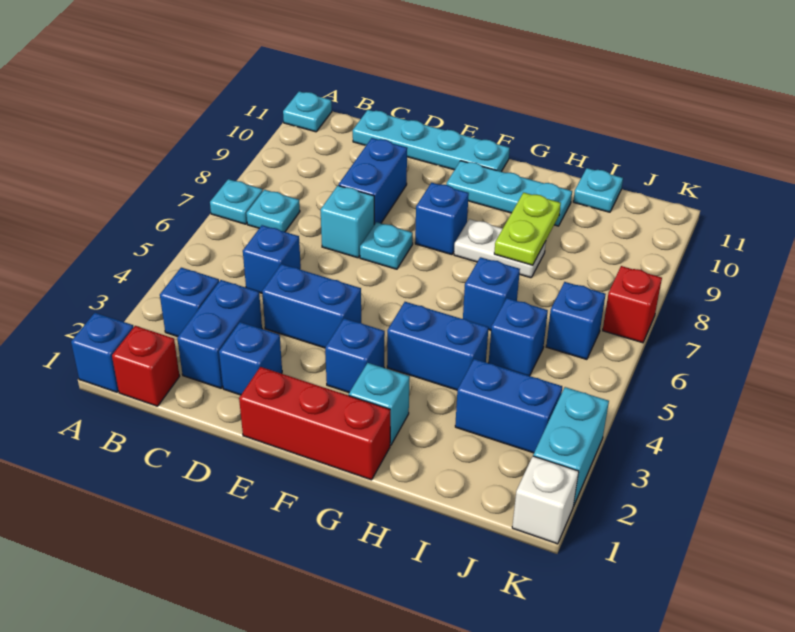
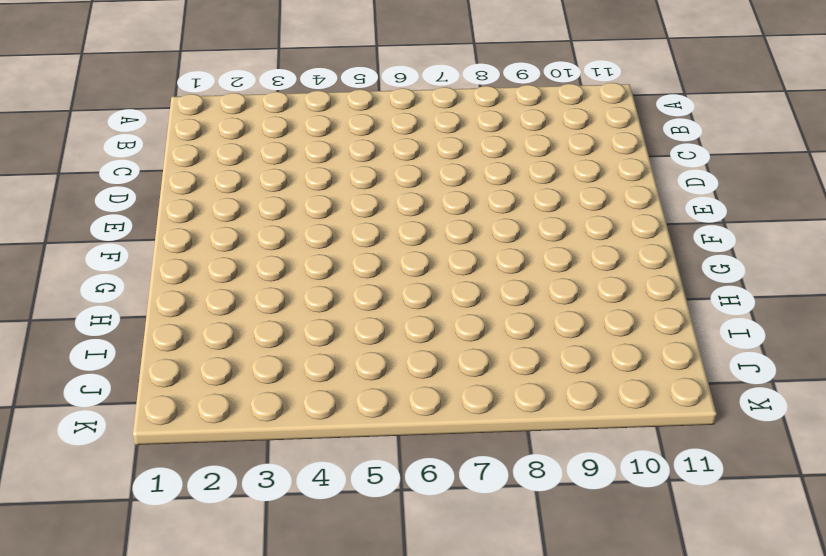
none -> blue 1x1 brick [71,313,134,392]
none -> cyan 1x1 plate [210,179,263,224]
none -> cyan 1x1 plate [283,91,332,132]
none -> red 1x1 brick [112,326,180,406]

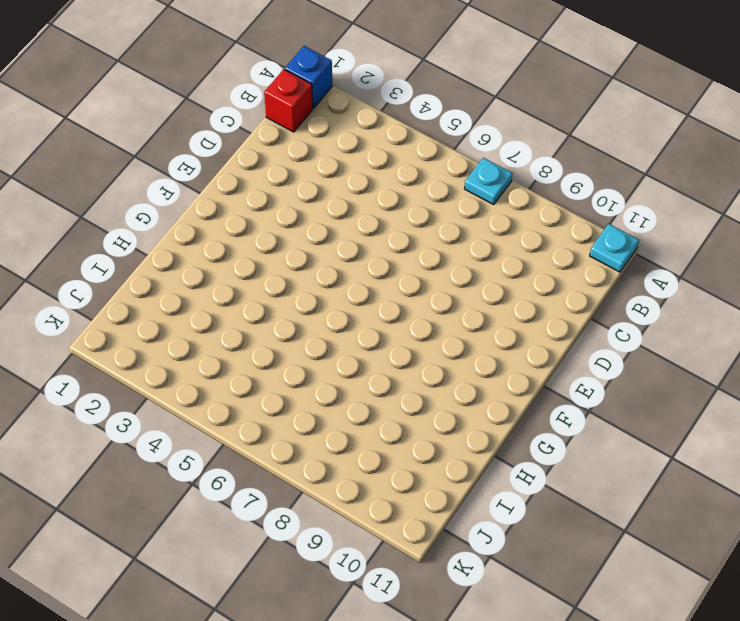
none -> blue 1x1 brick [160,268,219,336]
none -> cyan 1x1 plate [246,190,300,232]
none -> blue 1x2 brick [177,280,262,388]
none -> blue 1x1 brick [243,225,301,293]

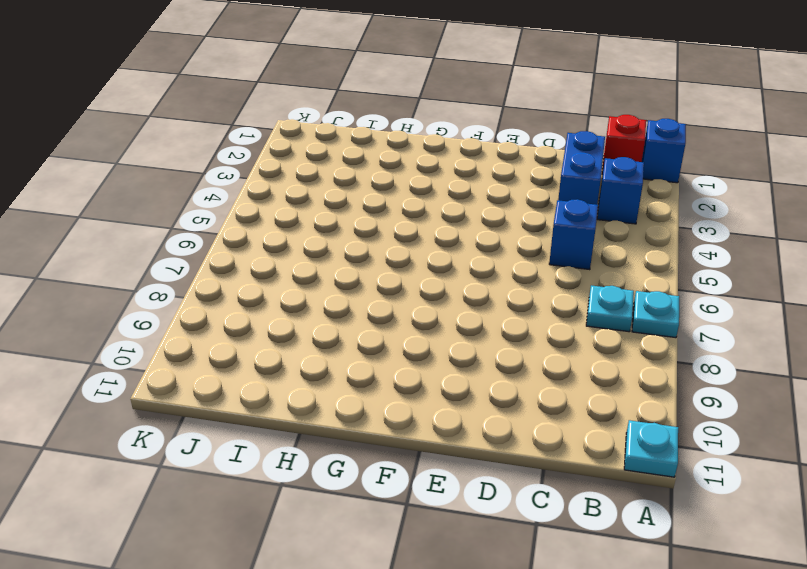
none -> cyan 1x4 plate [353,110,510,172]
none -> blue 1x1 brick [219,322,282,395]
none -> blue 1x2 brick [262,264,361,348]
none -> cyan 1x1 brick [321,186,374,258]

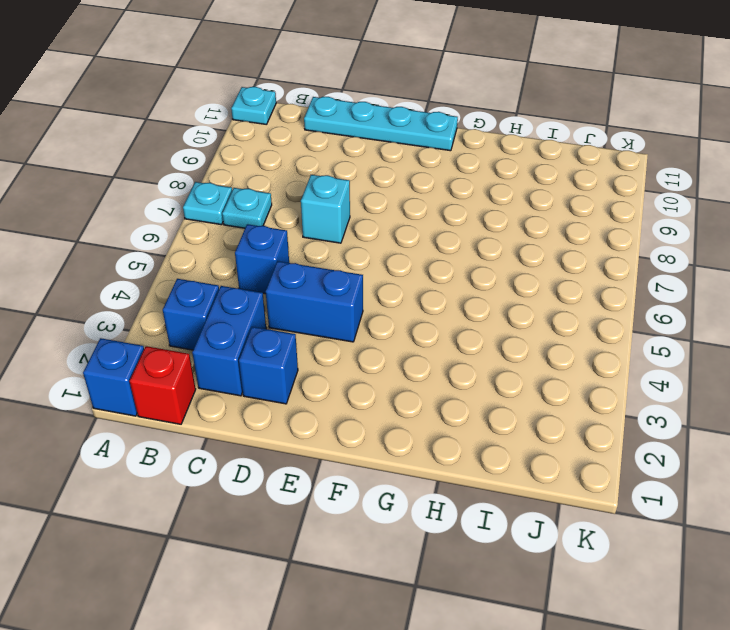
none -> blue 1x2 brick [339,138,407,224]
none -> red 1x3 brick [239,367,390,480]
none -> cyan 1x1 plate [360,222,413,269]
none -> blue 1x1 brick [325,318,385,392]

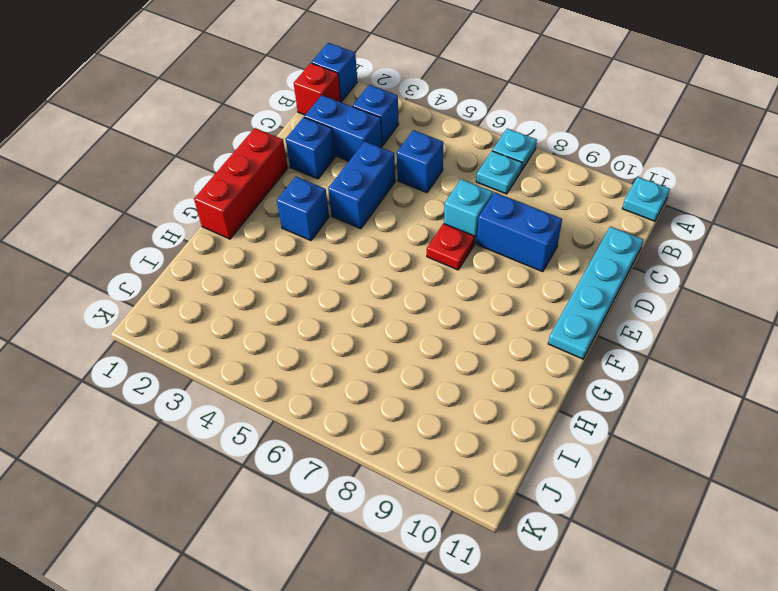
red 1x1 plate [427,224,475,270] -> cyan 1x1 plate [360,222,413,269]
none -> blue 1x1 brick [415,183,469,255]
none -> cyan 1x3 plate [446,161,572,226]
none -> cyan 1x1 brick [349,363,410,445]
none -> blue 1x2 brick [387,302,489,390]

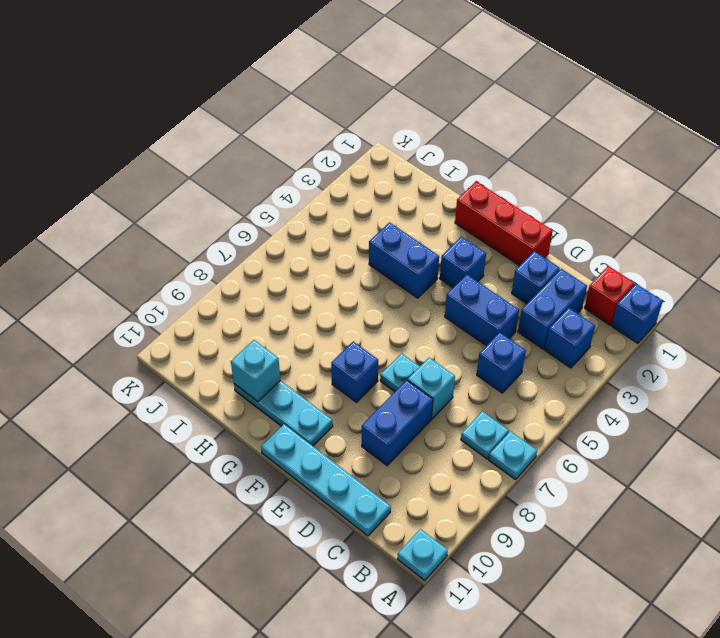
cyan 1x1 brick [231,340,280,402] -> cyan 1x1 brick moved to [349,363,410,445]
none -> white 1x2 plate [454,219,546,278]
none -> blue 1x1 brick [463,257,520,330]
none -> blue 1x2 brick [455,359,562,453]
none -> blue 1x1 brick [489,298,548,376]

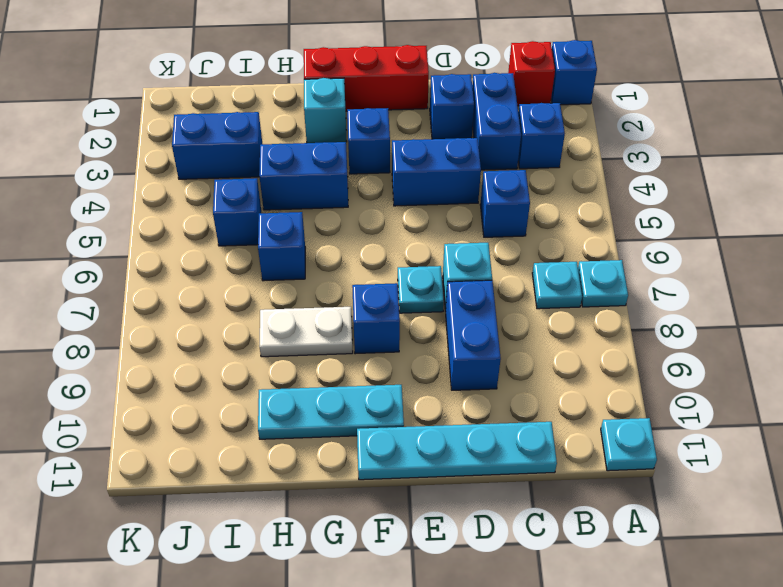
none -> cyan 1x1 plate [573,168,623,212]
none -> blue 1x1 brick [546,282,606,359]
none -> white 1x1 brick [512,456,579,544]
none -> cyan 1x2 brick [533,387,609,506]

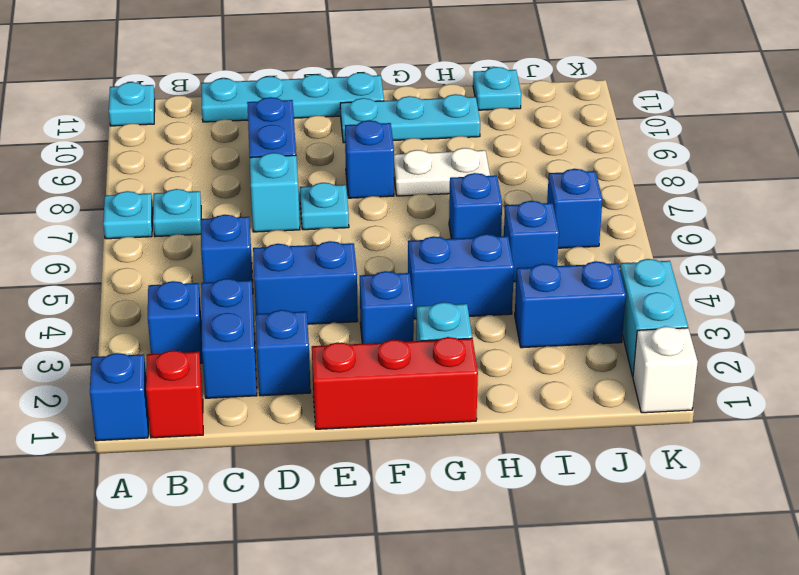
none -> red 1x1 brick [603,266,662,343]
none -> lime 1x2 plate [494,193,561,265]

